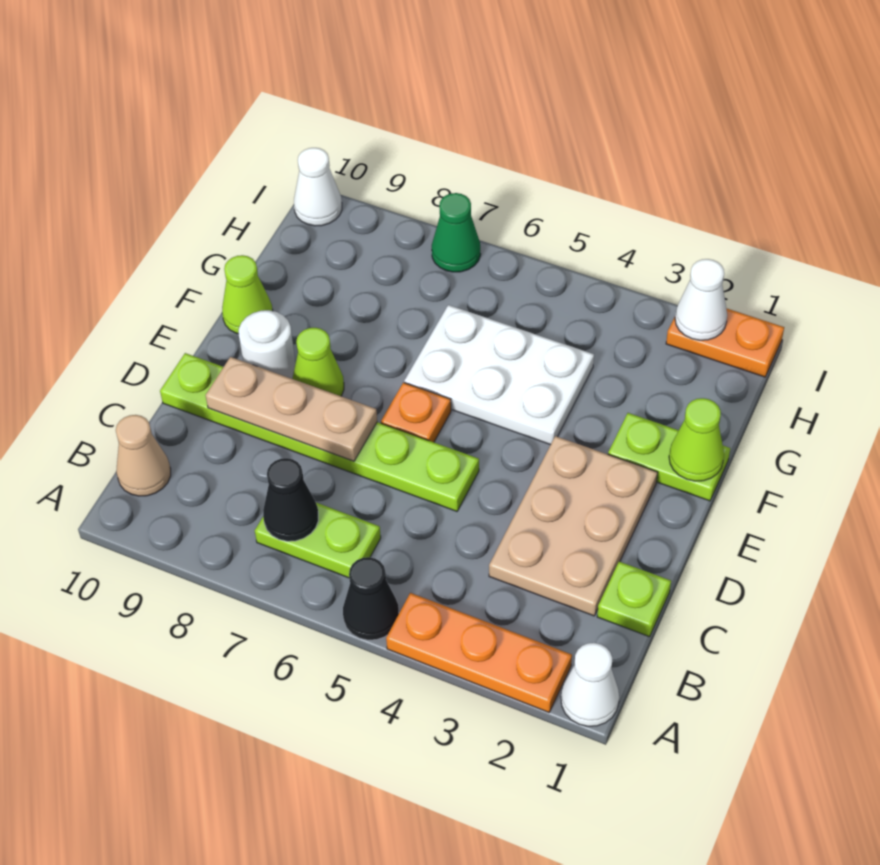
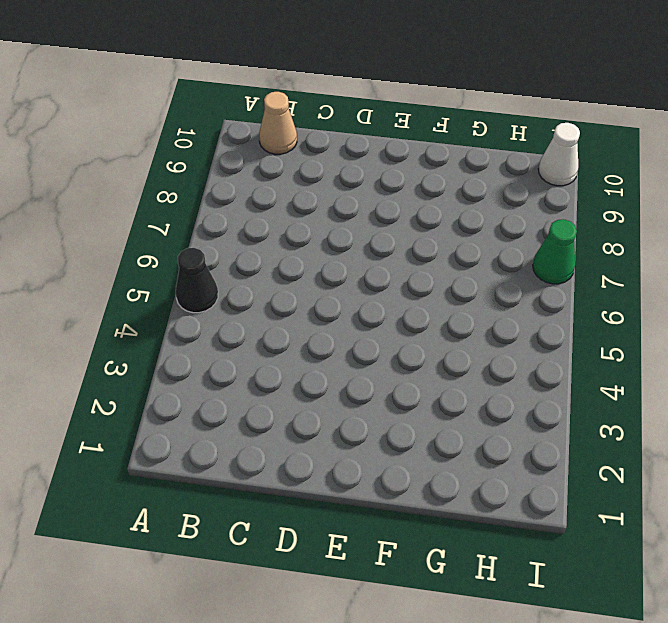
none -> white 1x1 cone [561,643,619,726]
none -> orange 1x3 plate [386,593,572,712]
none -> lime 1x2 plate [255,503,381,578]

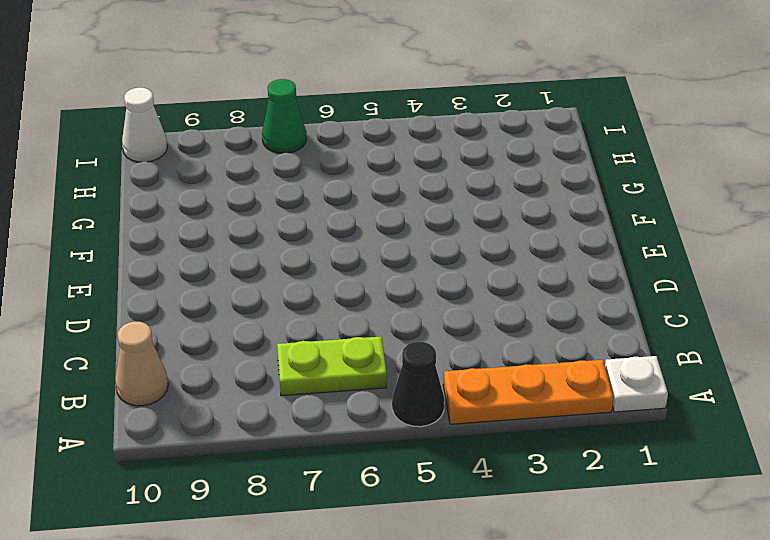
white 1x1 plate [605,356,668,412] -> white 1x1 cone [561,643,619,726]
none -> lime 1x1 plate [597,562,671,637]
none -> tan 2x3 plate [489,436,658,616]
none -> lime 1x6 plate [160,353,479,511]

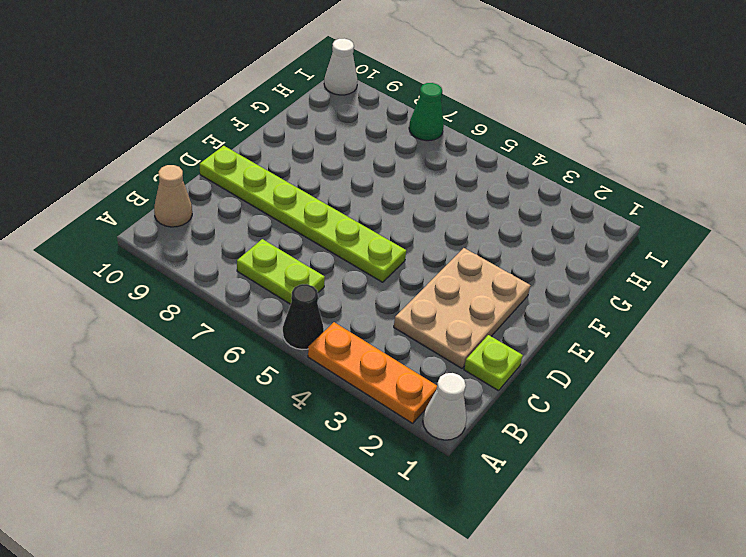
none -> orange 1x1 plate [381,383,451,442]
none -> lime 1x1 cone [292,328,344,396]
none -> white 1x1 round brick [239,310,295,379]

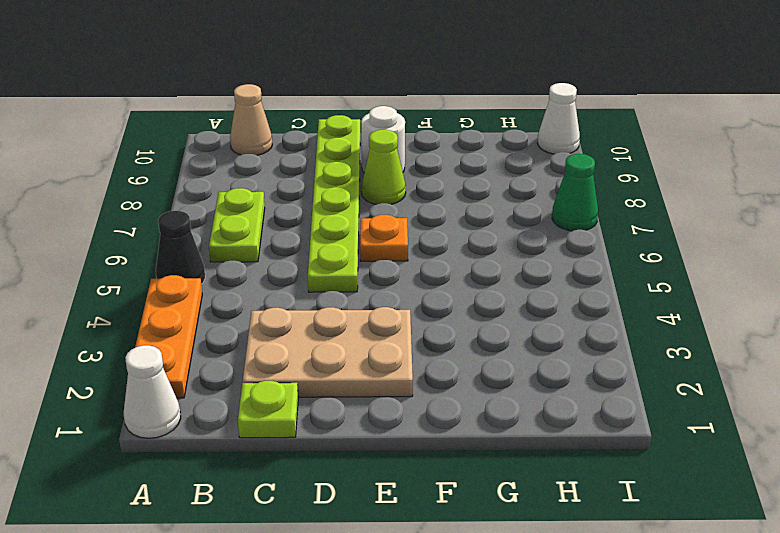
none -> lime 1x2 plate [608,413,730,501]
none -> white 2x3 plate [404,305,594,445]
none -> lime 1x1 cone [222,255,273,334]

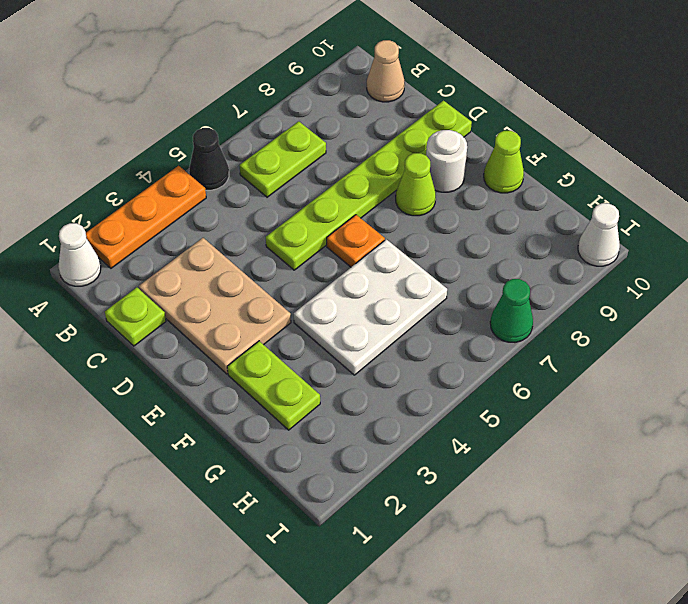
lime 1x2 plate [227,341,320,430] -> lime 1x2 plate turned to [608,413,730,501]
none -> orange 1x2 plate [666,308,784,377]
none -> black 1x1 cone [263,458,318,541]
none -> tan 1x3 plate [206,357,377,461]

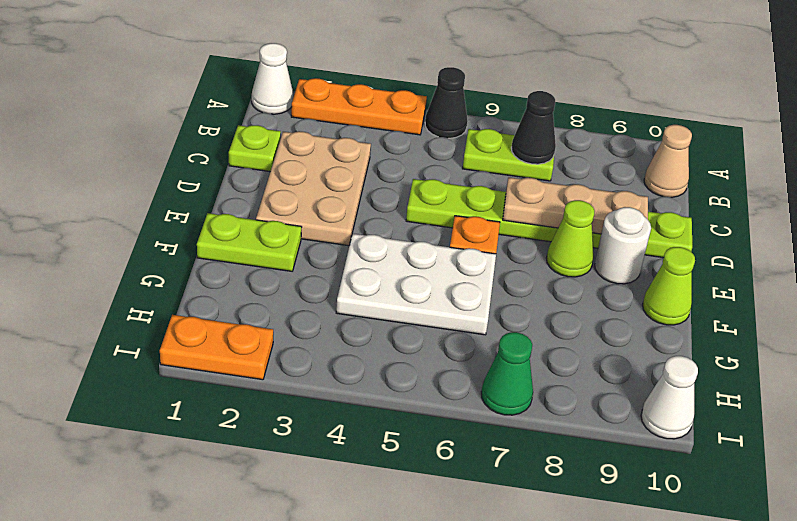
none -> lime 1x1 cone [669,398,724,481]
none -> white 1x1 cone [675,259,727,340]

